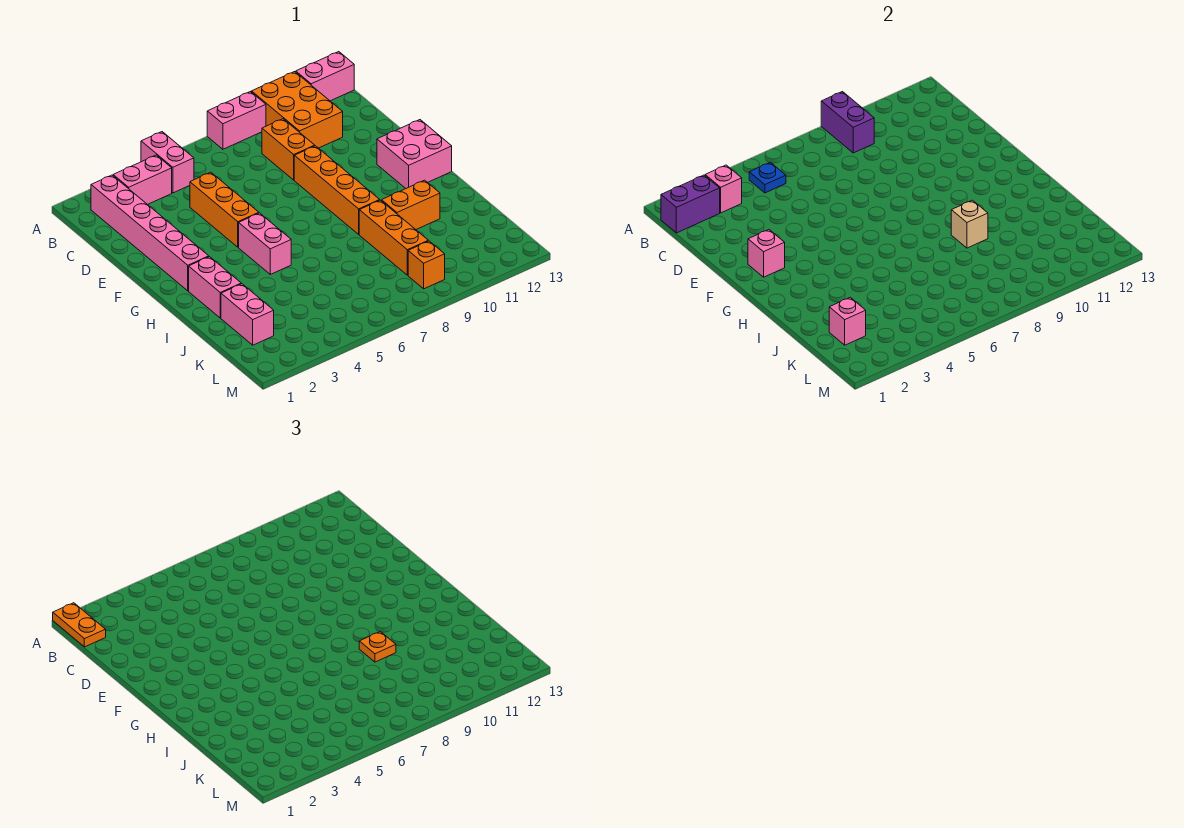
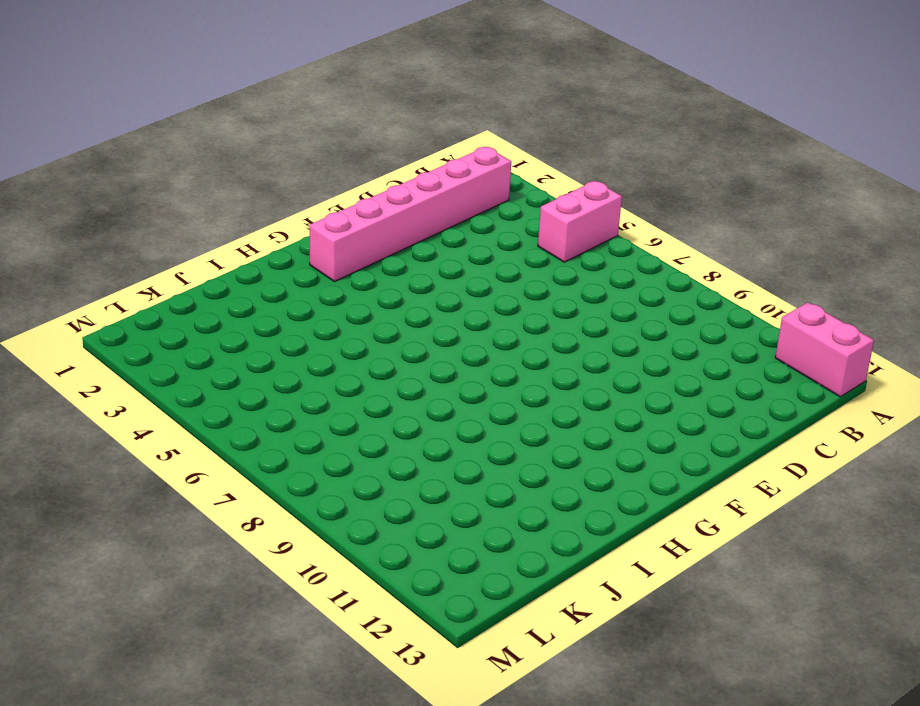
none -> pink 1x2 brick [207,92,266,149]
none -> orange 2x3 brick [252,72,343,148]
none -> pink 1x2 brick [113,155,172,205]

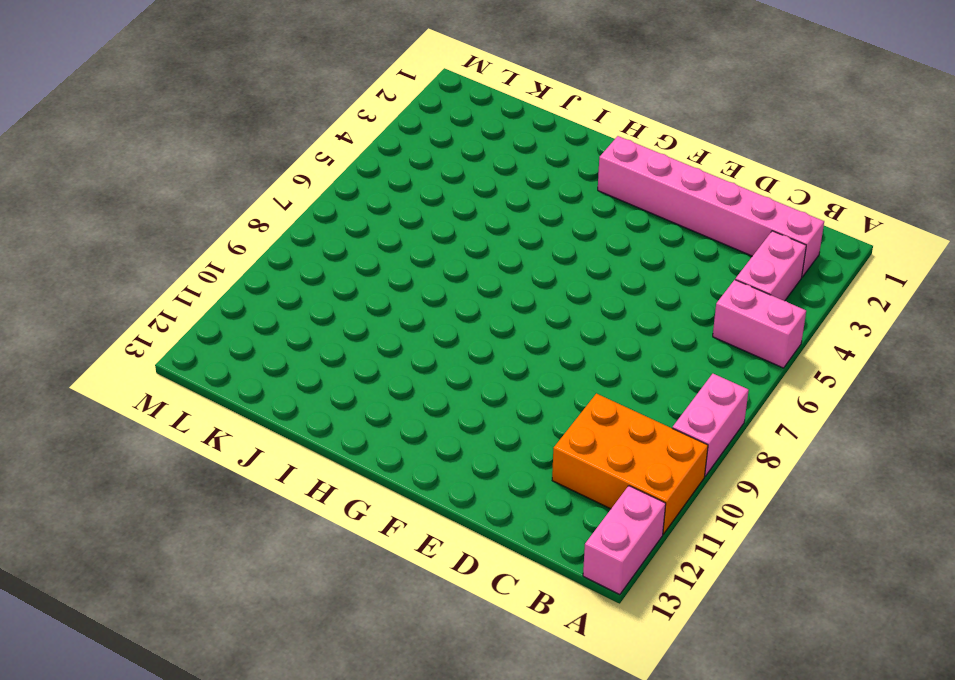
none -> orange 1x2 brick [262,119,315,180]
none -> orange 1x3 brick [190,172,259,247]
none -> orange 1x4 brick [294,146,380,234]

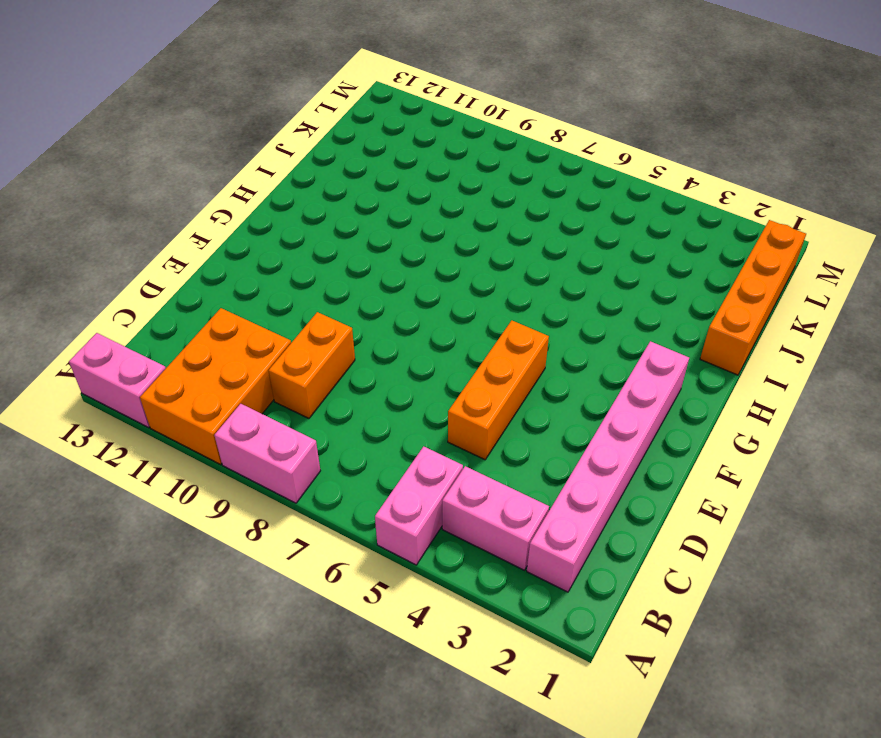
orange 1x4 brick [700,220,806,375] -> orange 1x4 brick moved to [294,146,380,234]
none -> pink 2x2 brick [377,120,452,189]
none -> pink 1x2 brick [239,213,291,274]
none -> pink 1x2 brick [189,257,241,318]

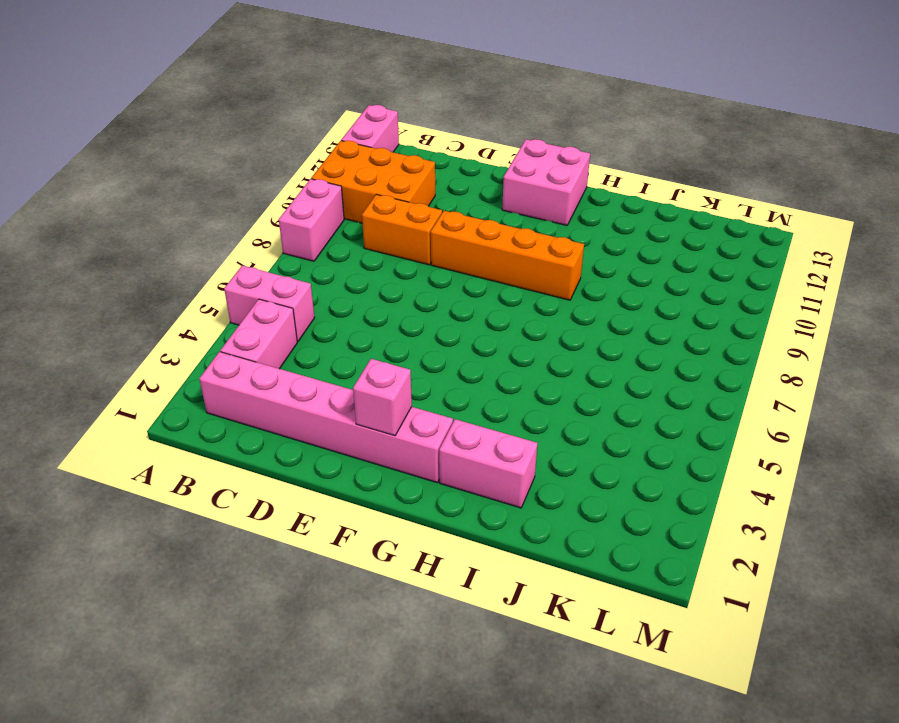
none -> orange 1x3 brick [190,172,259,247]
none -> pink 1x2 brick [239,213,291,274]
none -> orange 1x3 brick [359,200,428,275]

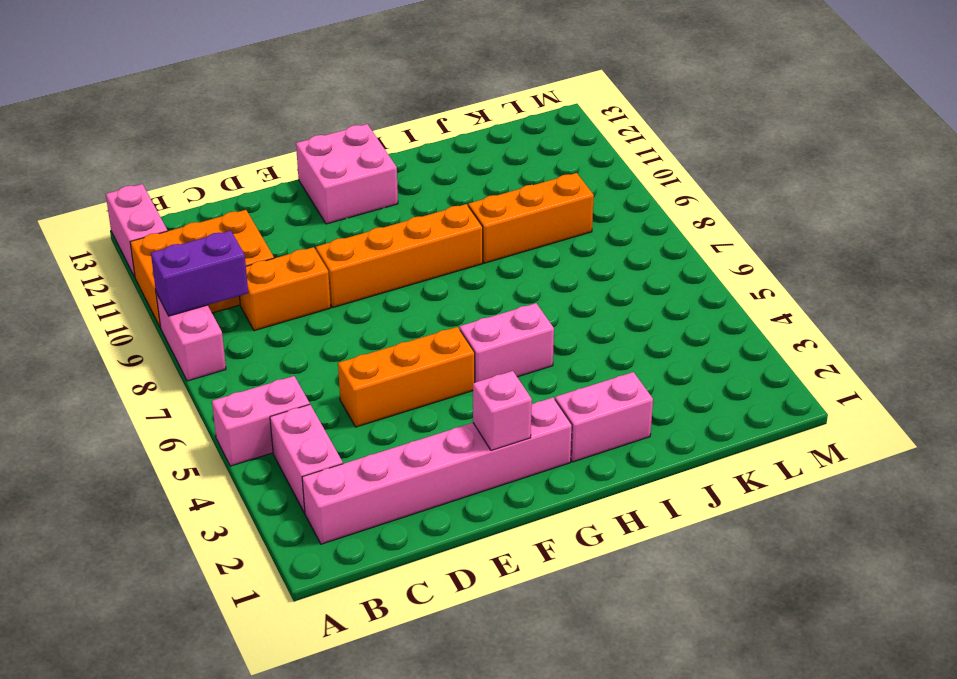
none -> orange 1x2 brick [382,180,440,229]
none -> pink 1x2 brick [221,284,274,345]
none -> orange 1x1 brick [408,241,445,289]

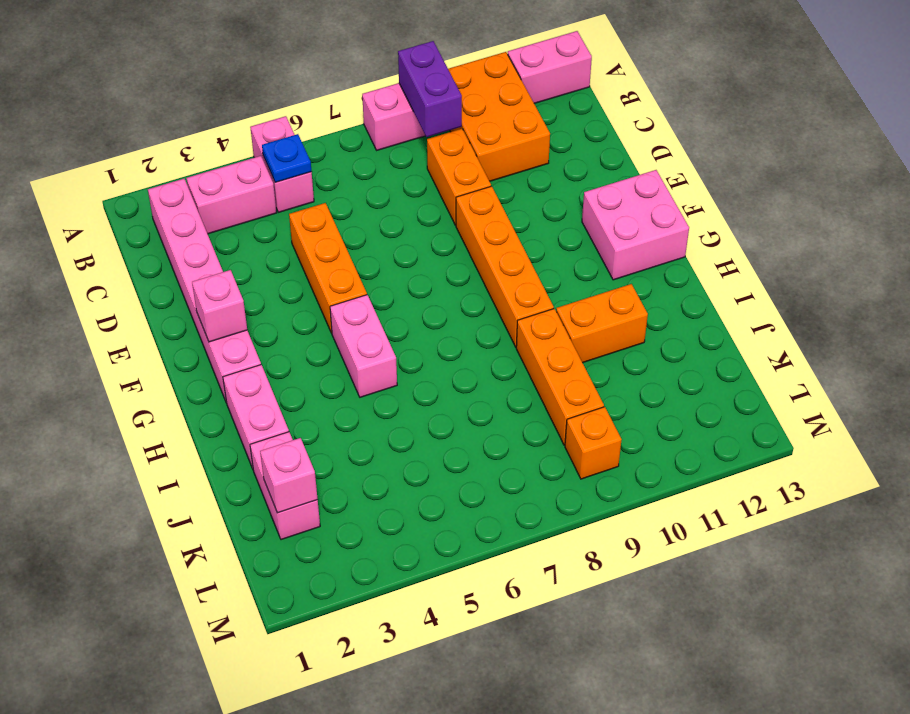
none -> purple 1x2 brick [661,175,720,233]
none -> pink 1x1 brick [705,165,742,213]
none -> tan 1x1 brick [951,200,988,248]

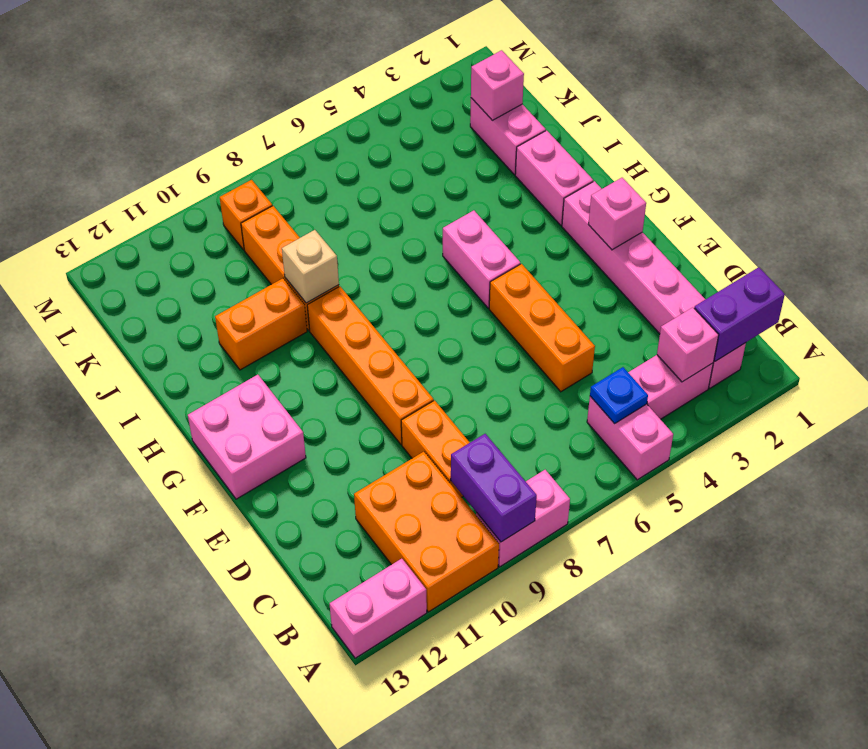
none -> orange 1x2 plate [53,603,106,647]
none -> orange 1x1 plate [359,632,396,662]

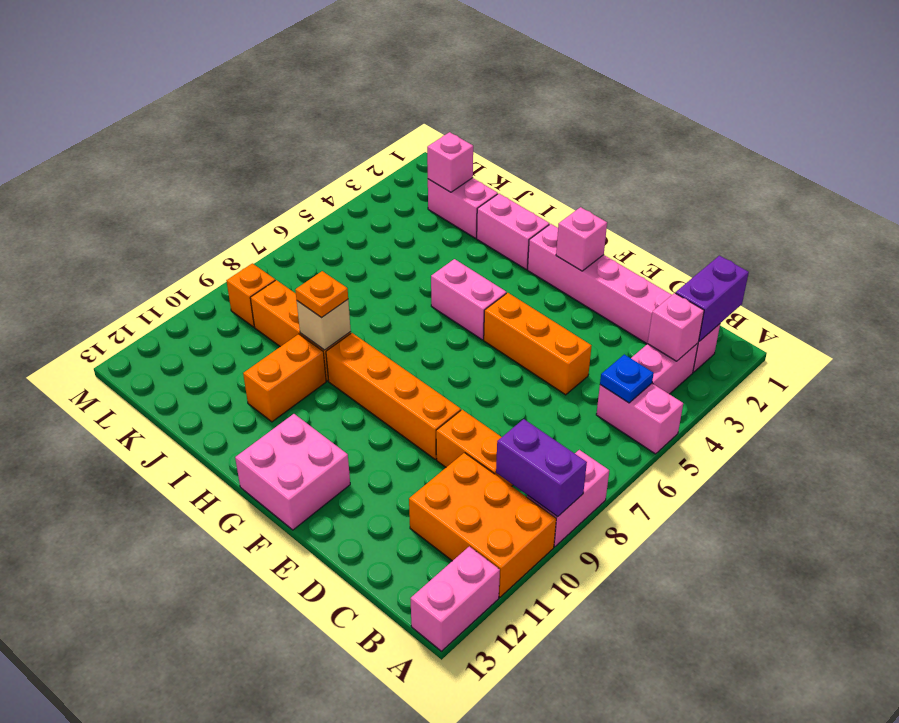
none -> orange 1x2 plate [53,603,106,647]

